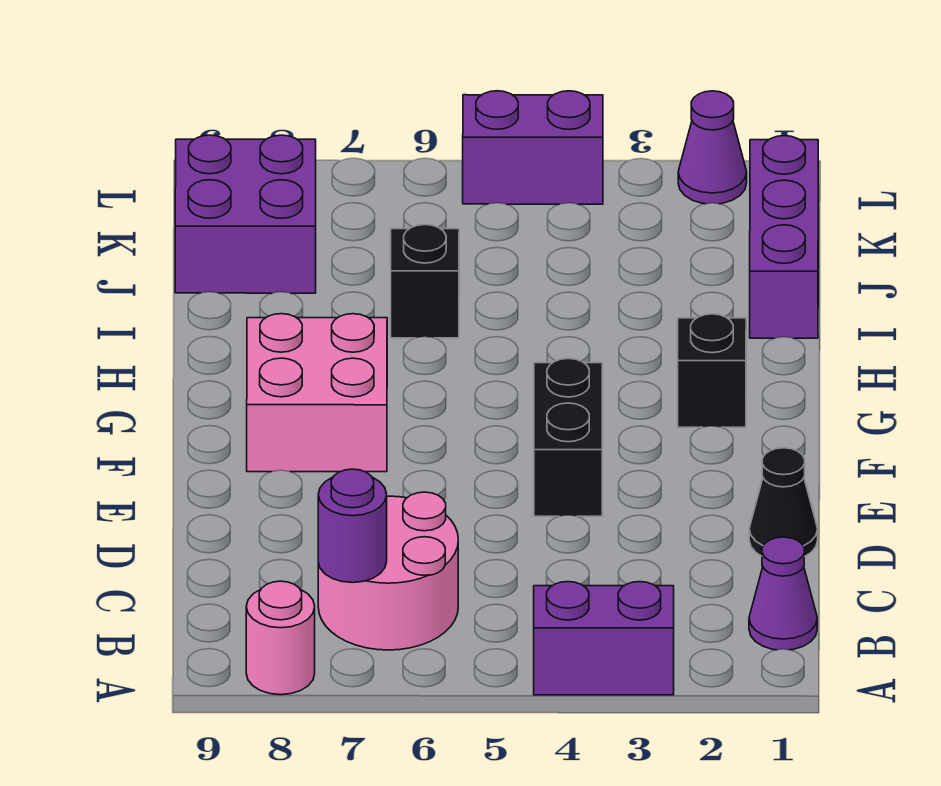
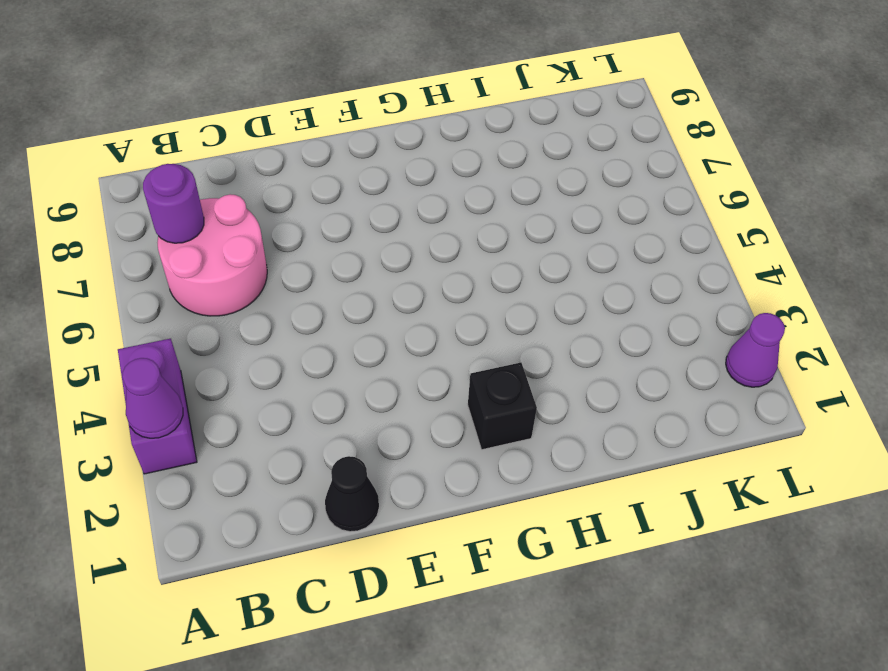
purple 1x1 cone [122,358,183,438] -> purple 1x1 cone moved to [749,537,817,650]
none -> pink 1x1 round brick [246,581,315,695]
none -> black 1x2 brick [534,358,602,516]
none -> pink 2x2 brick [247,314,387,472]

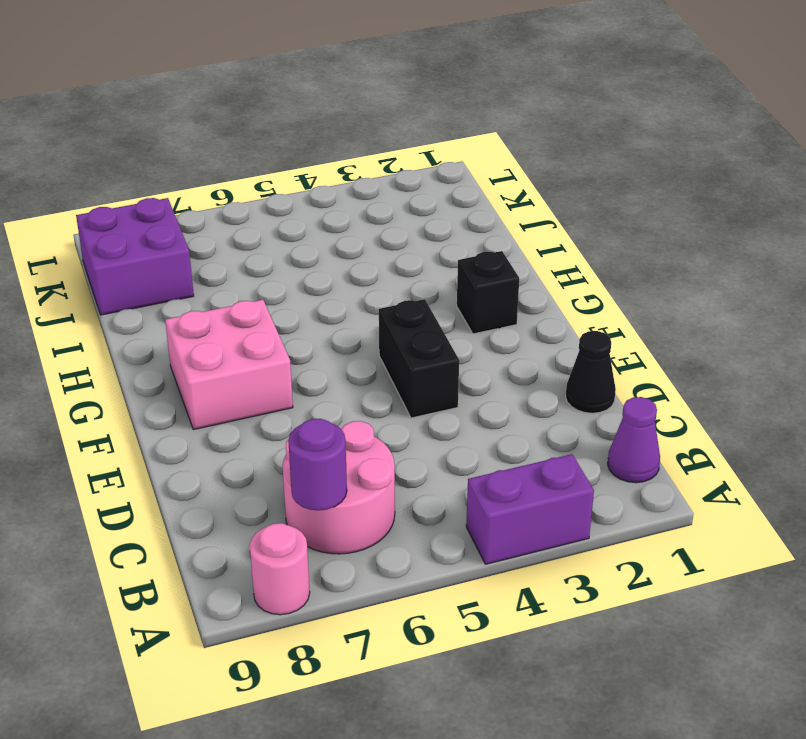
none -> purple 1x3 brick [750,136,818,338]
none -> black 1x1 brick [391,225,459,338]
none -> purple 1x1 cone [678,91,747,204]

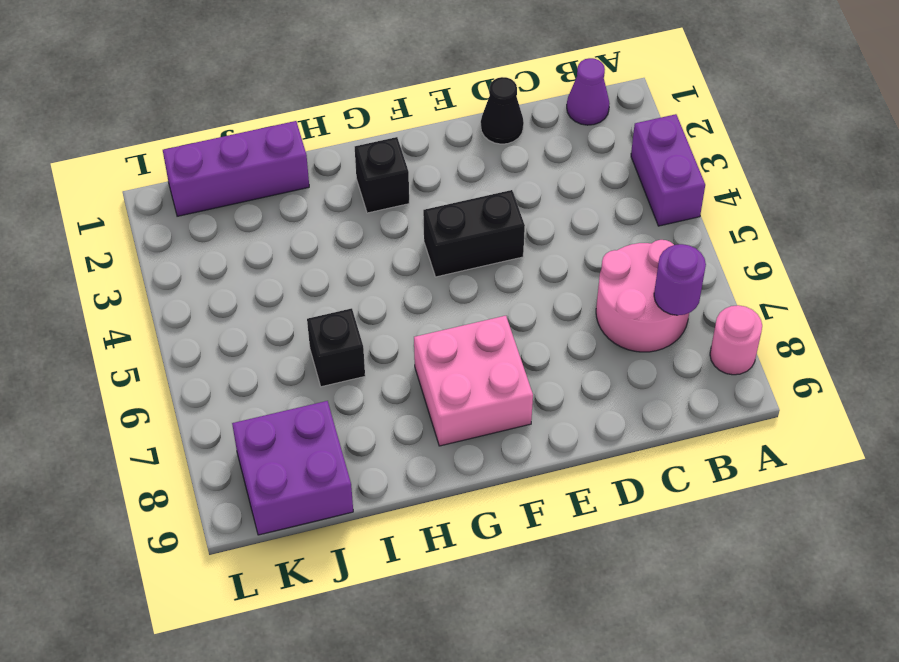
none -> purple 1x1 cone [678,91,747,204]
none -> purple 1x2 brick [463,91,603,204]

